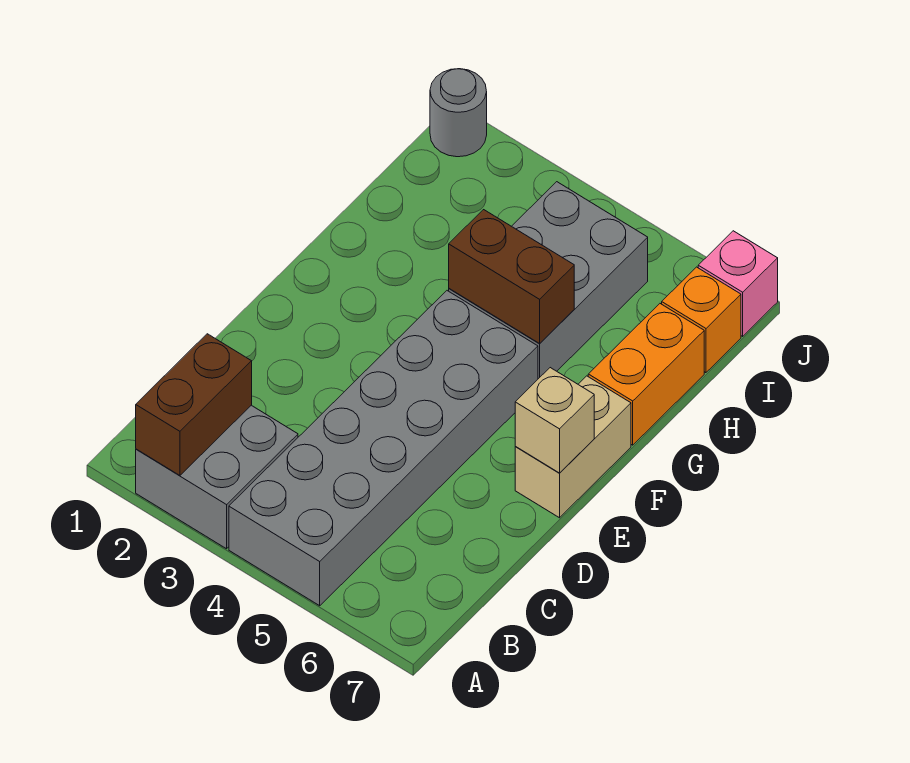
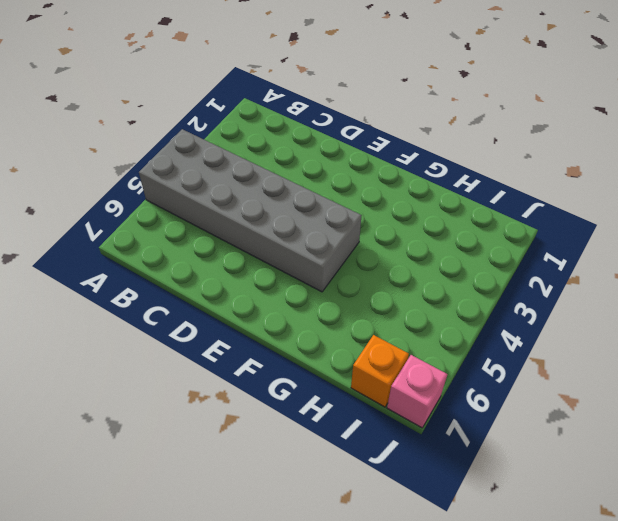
none -> grey 2x2 brick [136,405,298,549]
none -> tan 1x2 brick [515,376,631,518]

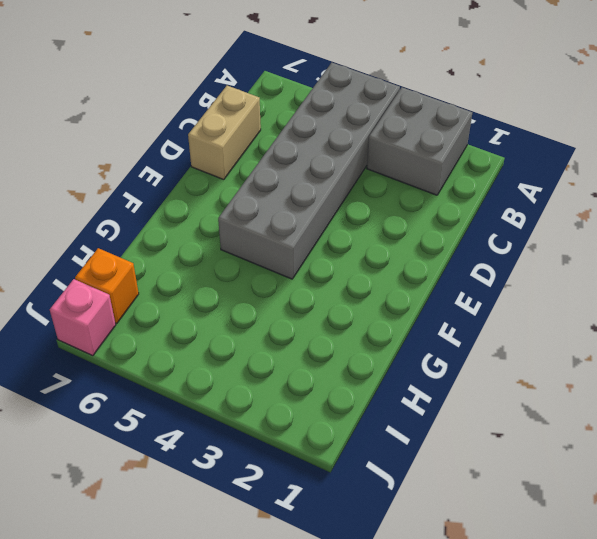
tan 1x2 brick [188,86,261,180] -> tan 1x2 brick moved to [515,376,631,518]
none -> grey 2x3 brick [449,182,648,379]
none -> orange 1x2 brick [588,304,704,445]

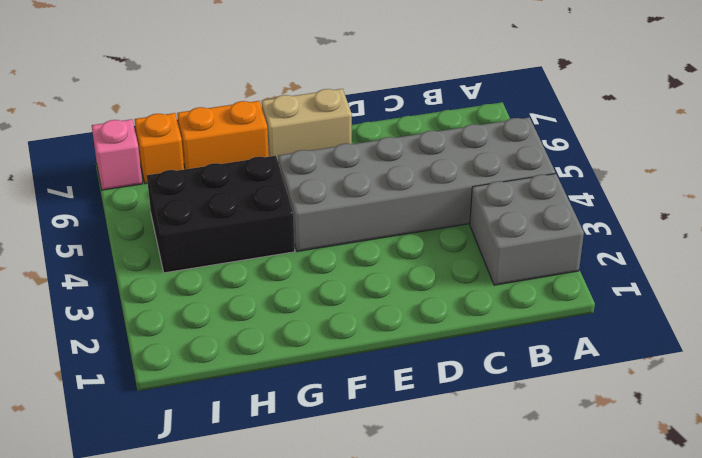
black 2x3 brick [147,156,295,273] -> grey 2x3 brick [449,182,648,379]
none -> grey 1x1 round brick [430,69,487,157]
none -> brown 1x2 brick [136,334,252,475]

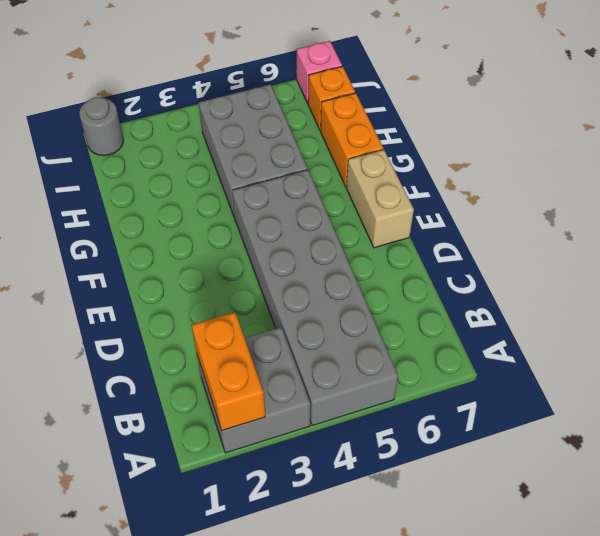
orange 1x2 brick [192,312,265,430] -> brown 1x2 brick [136,334,252,475]
none -> tan 1x1 brick [515,368,594,473]
none -> brown 1x2 brick [449,210,574,343]

